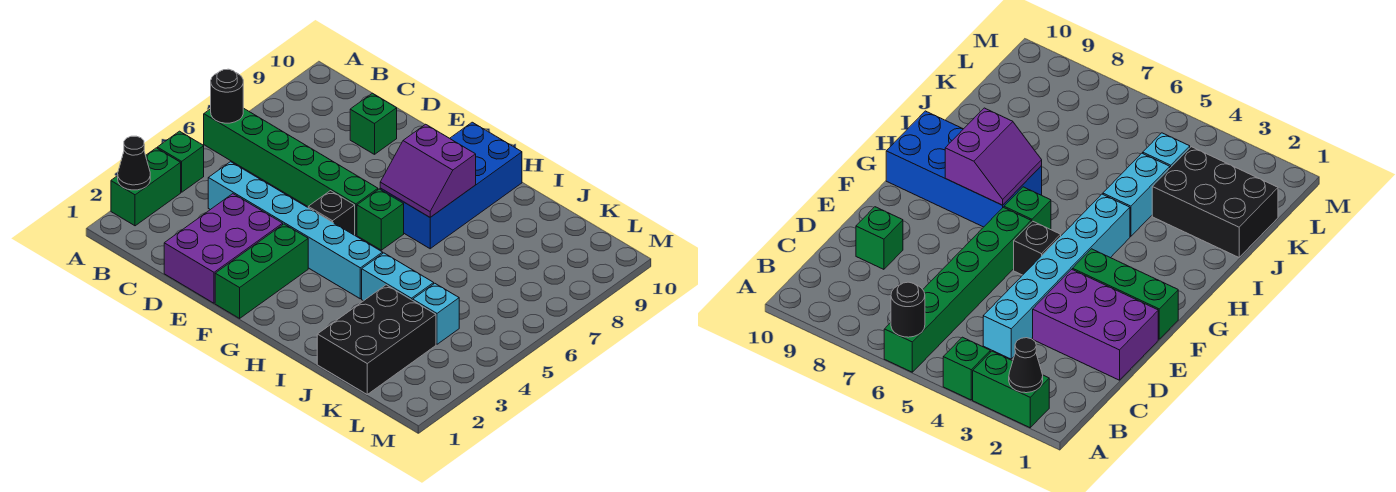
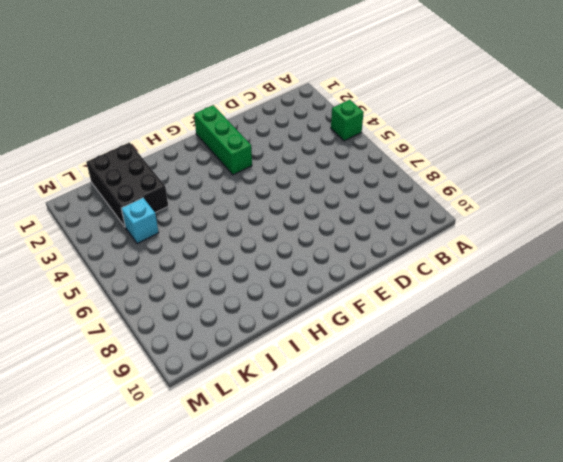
none -> green 1x2 brick [111,148,181,226]
none -> green 1x6 brick [204,108,378,235]
none -> cyan 1x6 brick [208,162,383,299]

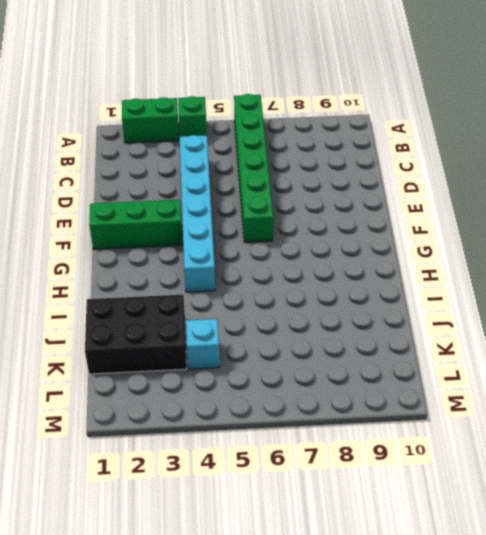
none -> purple 2x3 brick [164,194,283,303]
none -> green 1x1 brick [350,93,397,154]
none -> black 1x1 brick [308,191,355,235]

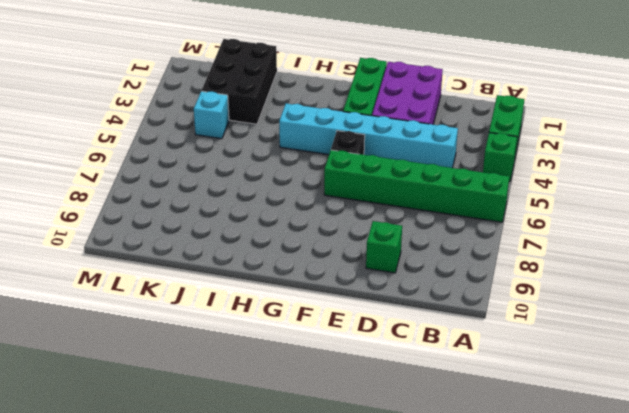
none -> green 1x1 brick [357,189,404,250]
none -> blue 2x4 brick [380,122,522,249]
none -> cyan 1x2 brick [362,253,434,301]

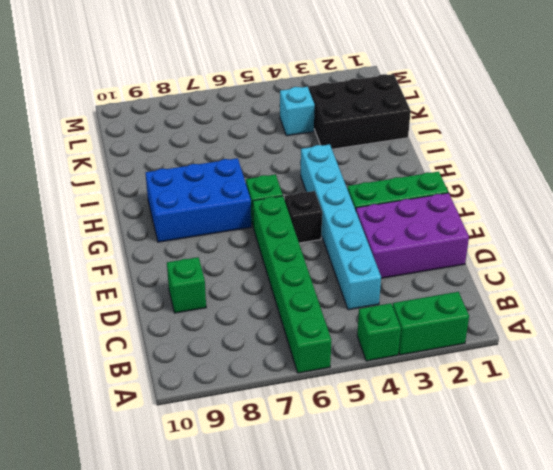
blue 2x3 brick [145,158,251,242] -> blue 2x4 brick [380,122,522,249]
none -> cyan 1x2 brick [362,253,434,301]
none -> black 1x1 cone [118,136,150,190]
none -> black 1x1 round brick [211,69,243,123]

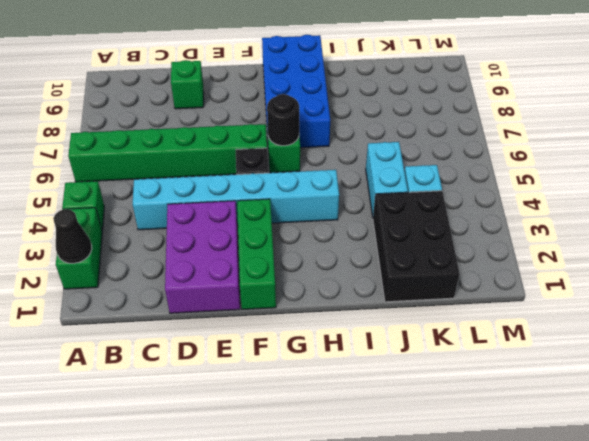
black 1x1 round brick [267,94,299,146] -> black 1x1 round brick moved to [211,69,243,123]
cyan 1x2 brick [366,142,408,217] -> cyan 1x2 brick turned to [362,253,434,301]
none -> purple 2x2 slope [380,124,476,217]

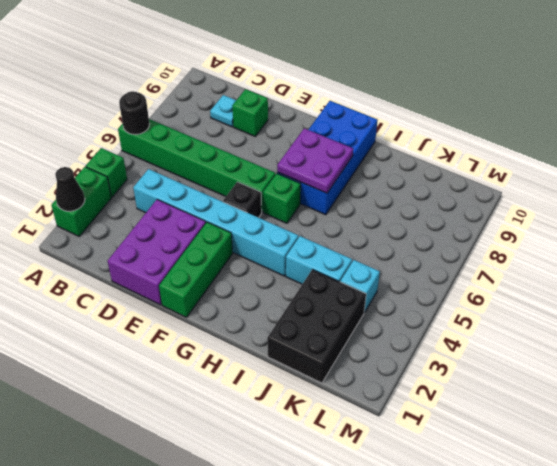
cyan 1x1 plate [210,95,236,127] -> none
purple 2x2 plate [277,128,353,193] -> purple 2x2 slope [380,124,476,217]

